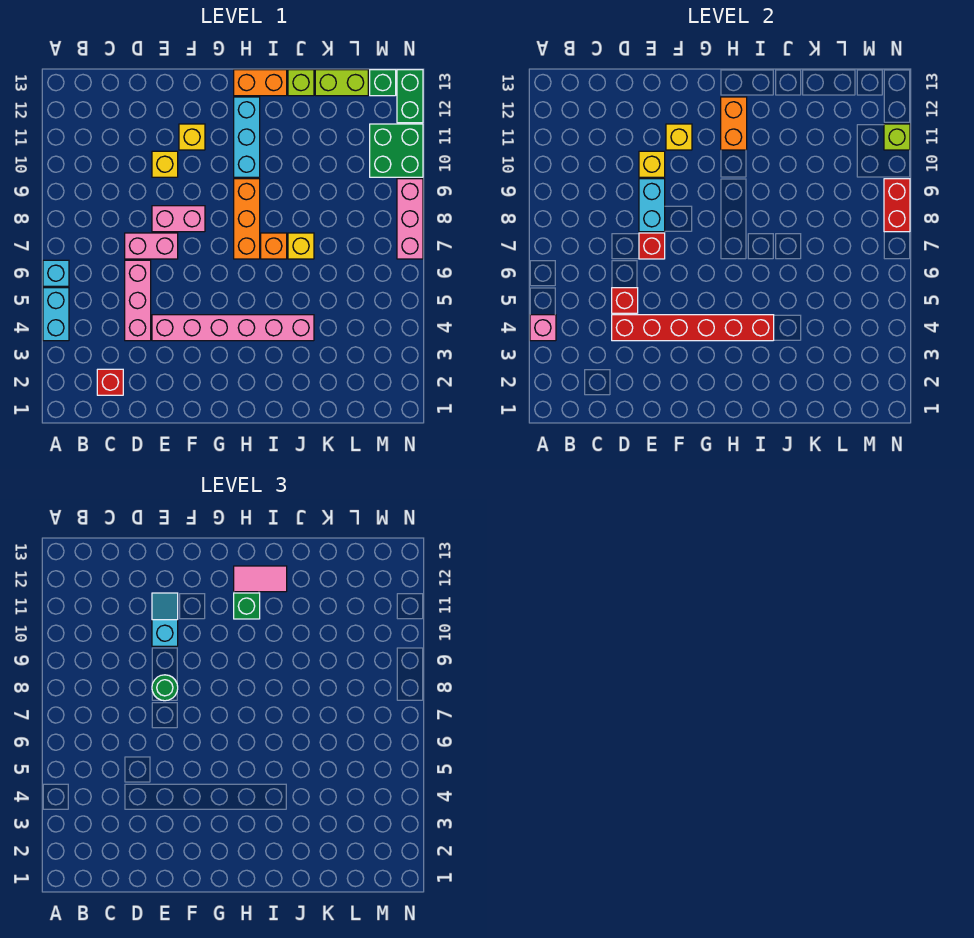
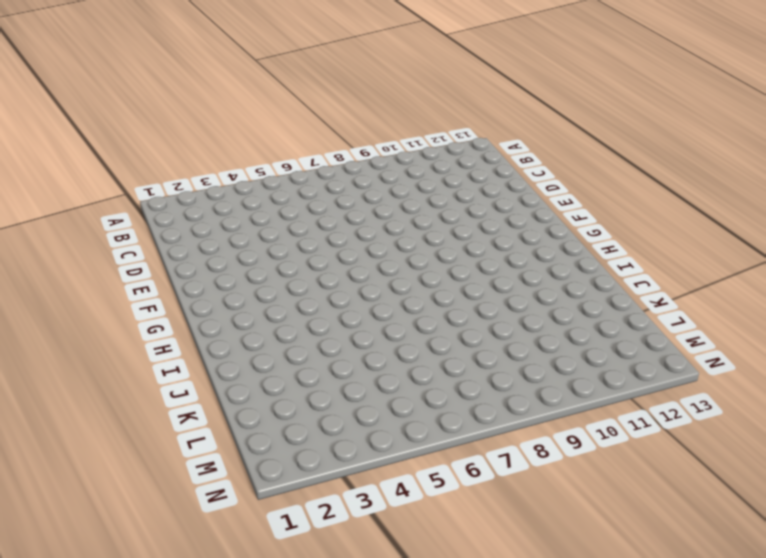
none -> cyan 1x2 brick [43,288,69,341]
none -> cyan 1x1 brick [43,260,69,286]
none -> red 1x1 brick [97,369,123,395]
none -> pink 1x3 brick [125,260,151,341]

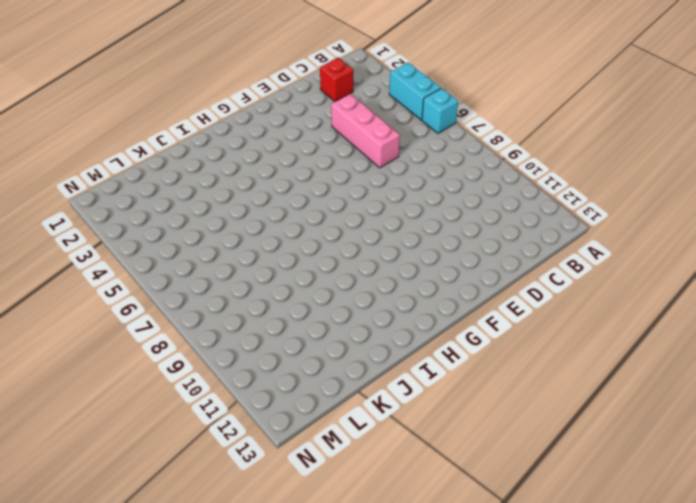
none -> pink 1x2 brick [125,233,178,259]
none -> pink 1x6 brick [152,315,314,341]
none -> pink 1x2 brick [152,206,205,232]
none -> yellow 1x1 brick [152,151,178,177]

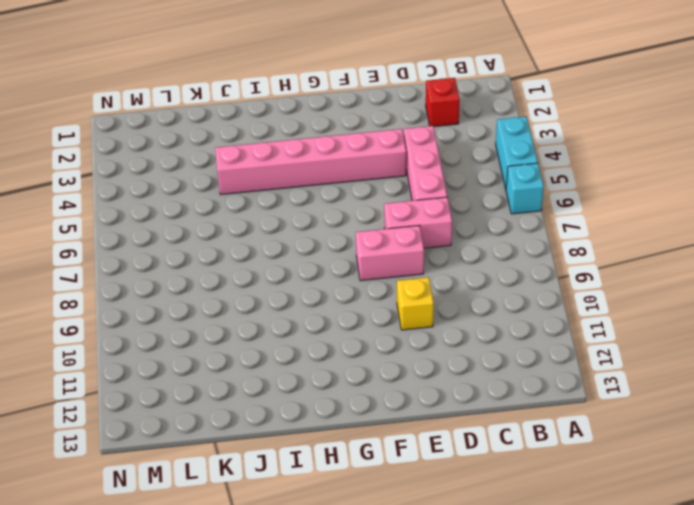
none -> yellow 1x1 brick [179,124,205,150]
none -> orange 1x3 brick [234,179,260,259]
none -> cyan 1x3 brick [234,97,260,177]
none -> orange 1x2 brick [234,70,287,96]

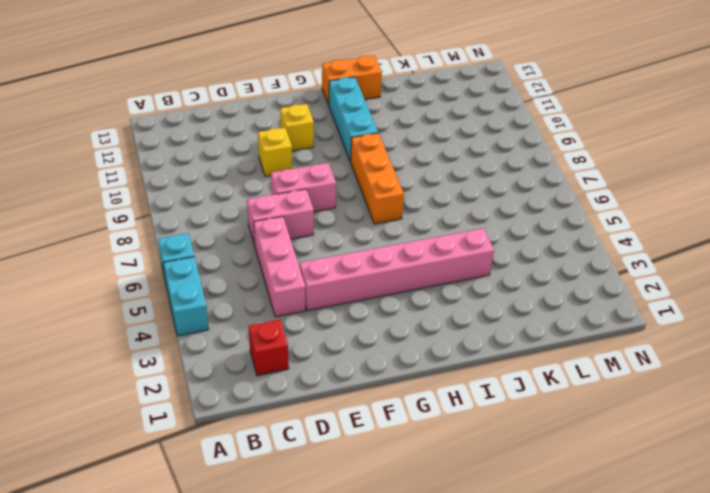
none -> orange 1x1 brick [261,233,287,259]
none -> yellow 1x1 brick [288,233,314,259]
none -> lime 1x1 brick [288,70,314,96]
none -> lime 1x2 brick [315,70,368,96]

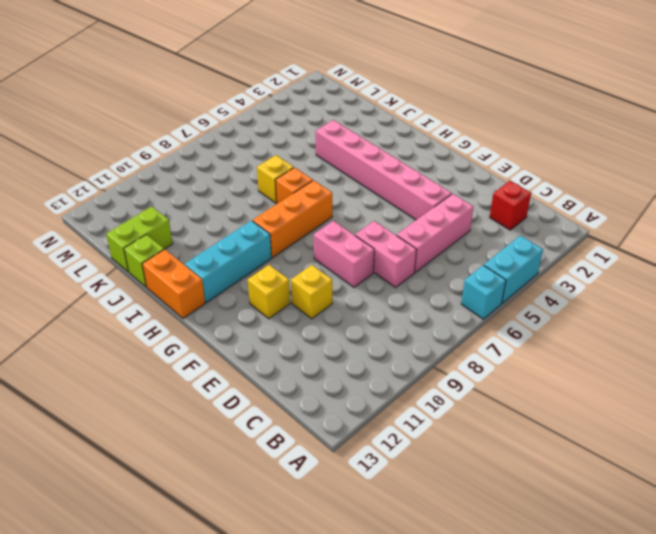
lime 1x2 brick [106,207,173,272] -> lime 1x2 brick turned to [315,70,368,96]
none -> green 2x2 brick [370,124,423,177]
none -> green 1x1 brick [370,70,396,96]
none -> pink 1x3 brick [397,179,423,259]
none -> green 1x2 brick [397,70,423,123]

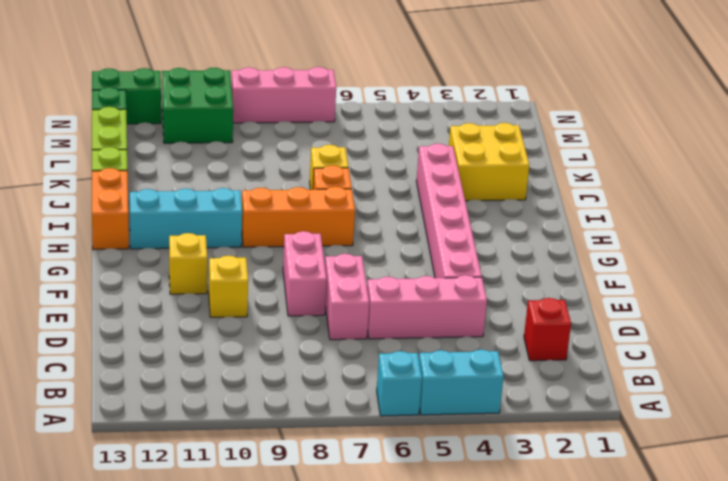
yellow 2x2 brick [449,123,529,201] -> none
none -> pink 1x1 brick [530,315,556,341]
none -> red 1x6 brick [612,315,774,341]
none -> red 1x1 brick [612,288,638,313]
none -> red 1x1 brick [639,233,665,259]

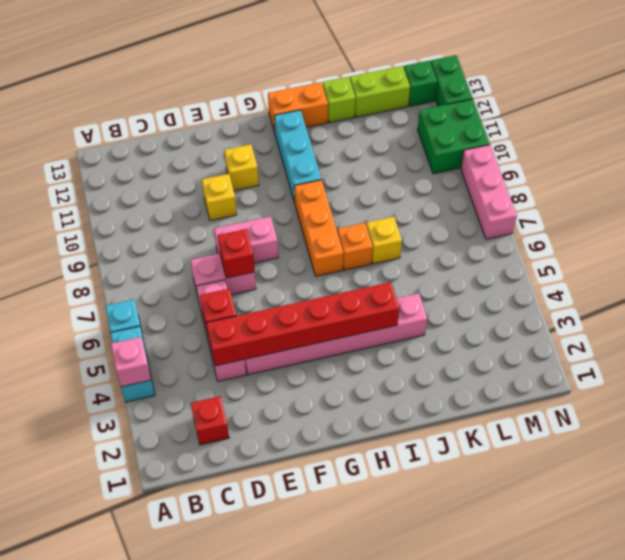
none -> cyan 1x2 brick [639,179,665,232]
none -> yellow 1x1 brick [639,151,665,177]
none -> yellow 1x1 brick [666,124,692,150]
none -> orange 1x2 brick [721,97,747,150]

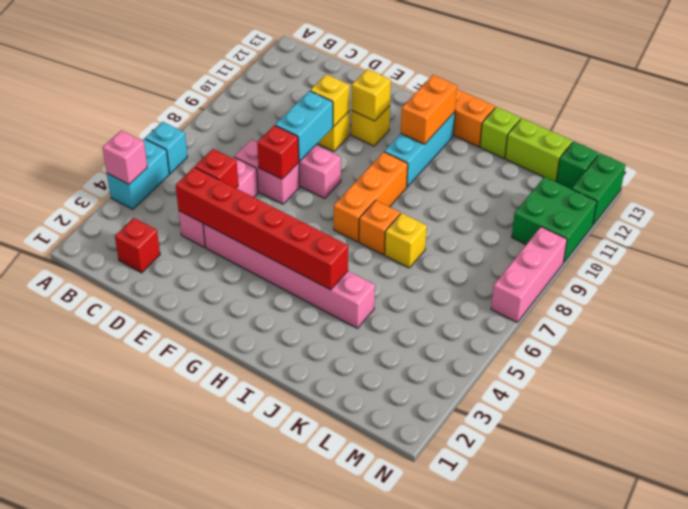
none -> red 1x2 brick [884,179,910,232]
none -> lime 1x1 brick [884,124,910,150]
none -> green 1x1 round brick [152,675,178,701]
none -> cyan 1x2 slope [152,593,178,646]

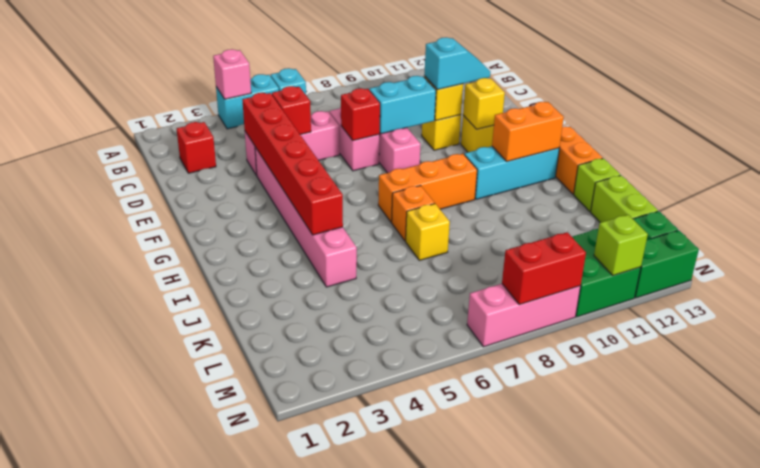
none -> green 1x1 round brick [152,675,178,701]
none -> green 1x1 brick [234,593,260,619]
none -> pink 1x2 tile [234,566,287,592]

